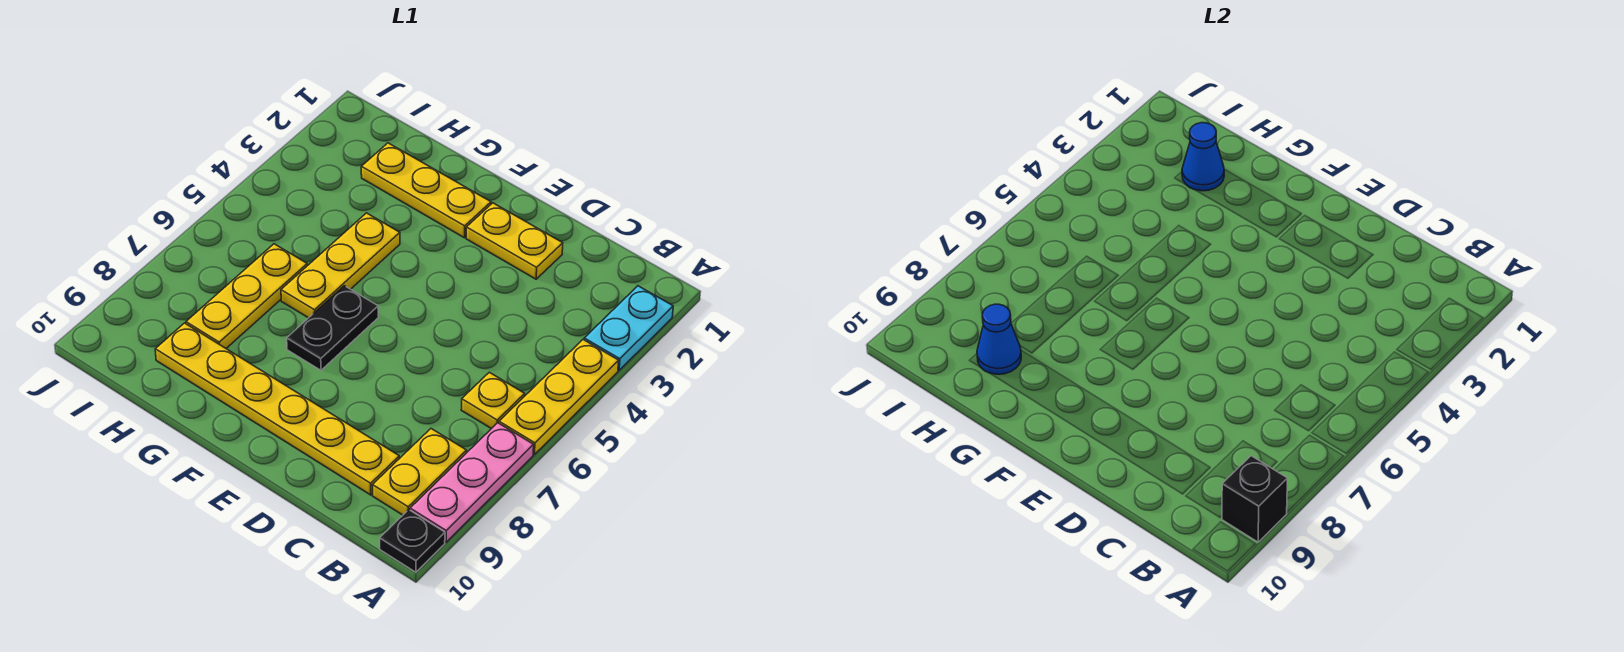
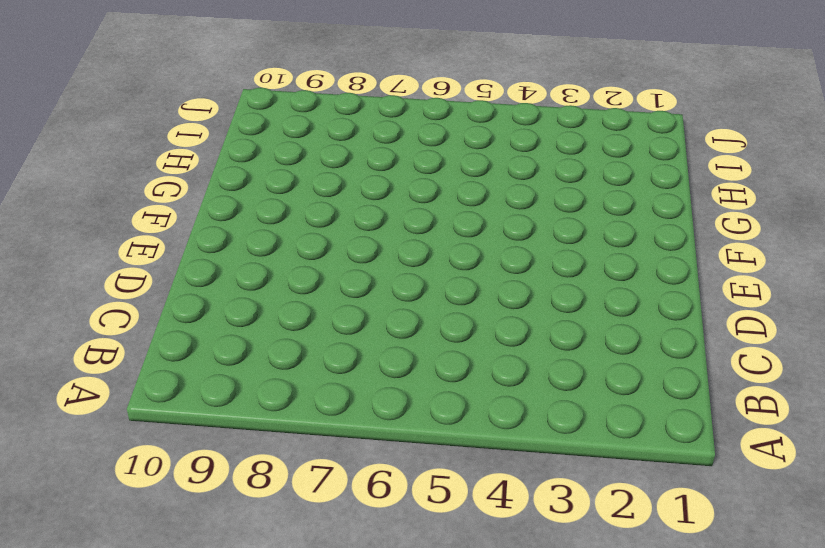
none -> cyan 1x2 plate [584,286,673,370]
none -> yellow 1x3 plate [499,340,619,455]
none -> pink 1x3 plate [410,423,534,542]

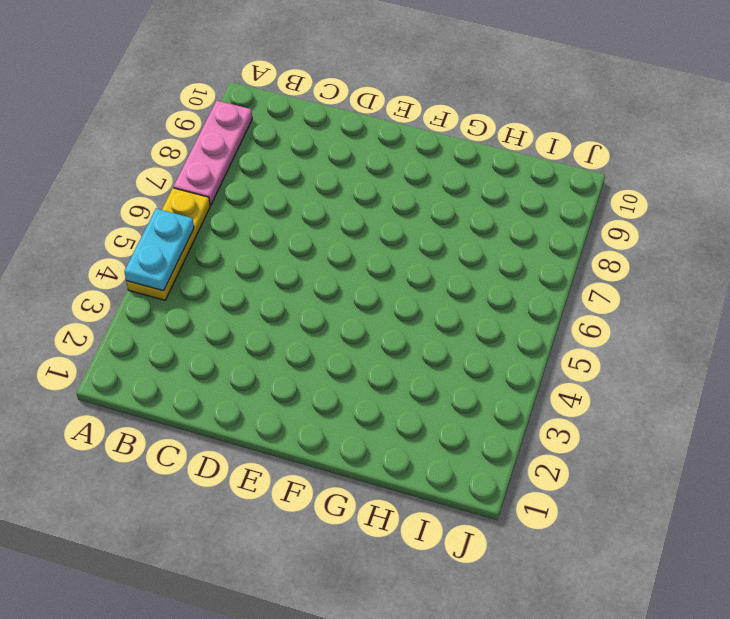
cyan 1x2 plate [124,209,194,291] -> cyan 1x2 plate moved to [584,286,673,370]
none -> black 1x1 plate [380,510,445,572]
none -> yellow 1x1 plate [461,372,525,429]
none -> yellow 1x2 plate [372,429,467,515]

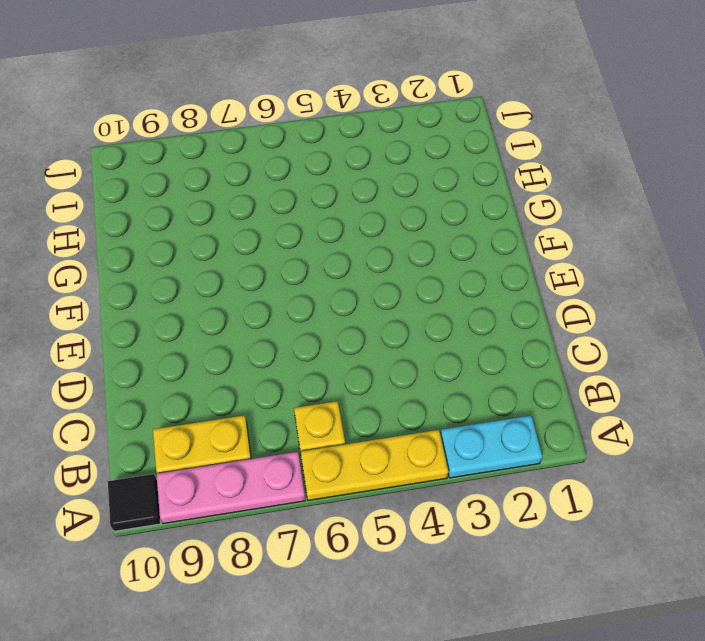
black 1x1 tile [108,474,161,531] -> black 1x1 plate [380,510,445,572]
none -> yellow 1x6 plate [155,323,399,495]
none -> yellow 1x2 plate [466,203,563,279]
none -> yellow 1x3 plate [361,143,491,238]

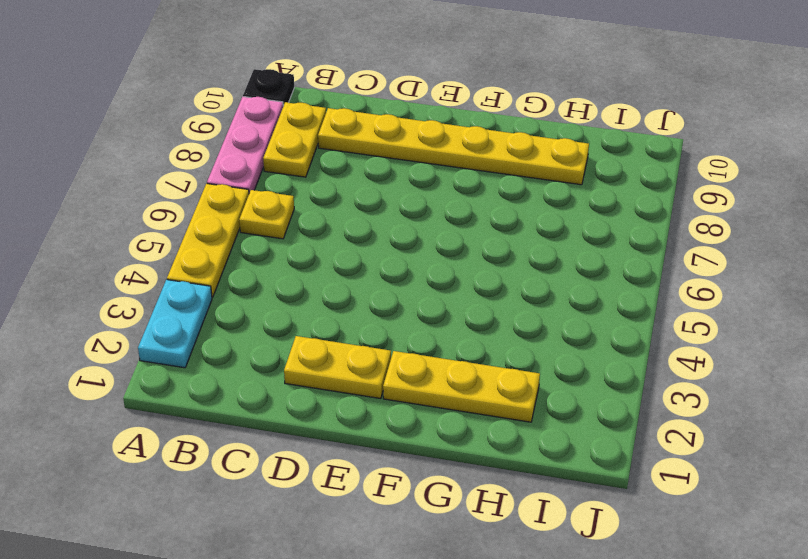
none -> black 1x2 plate [287,286,378,370]
none -> yellow 1x3 plate [281,213,400,318]
none -> yellow 1x3 plate [186,244,307,348]

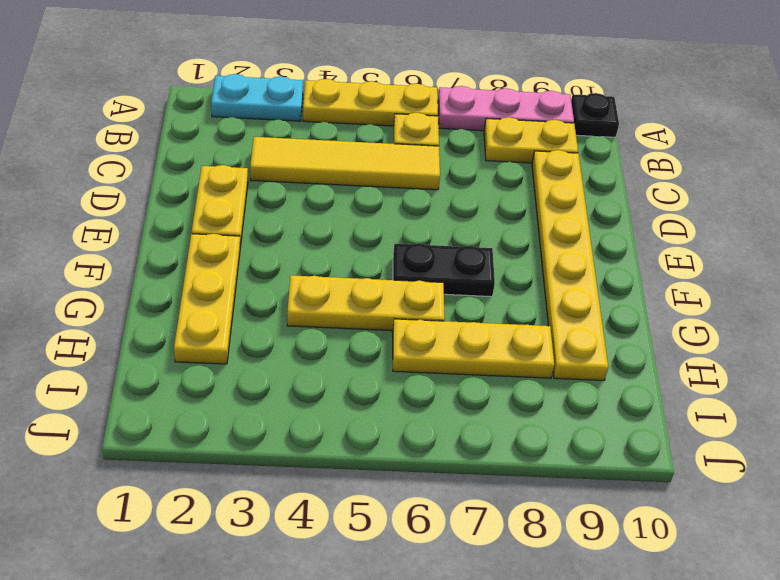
yellow 1x4 tile [250,137,440,190] -> none
none -> black 1x1 brick [1222,456,1287,542]
none -> blue 1x1 cone [1182,123,1224,191]
none -> blue 1x1 cone [977,304,1021,374]

